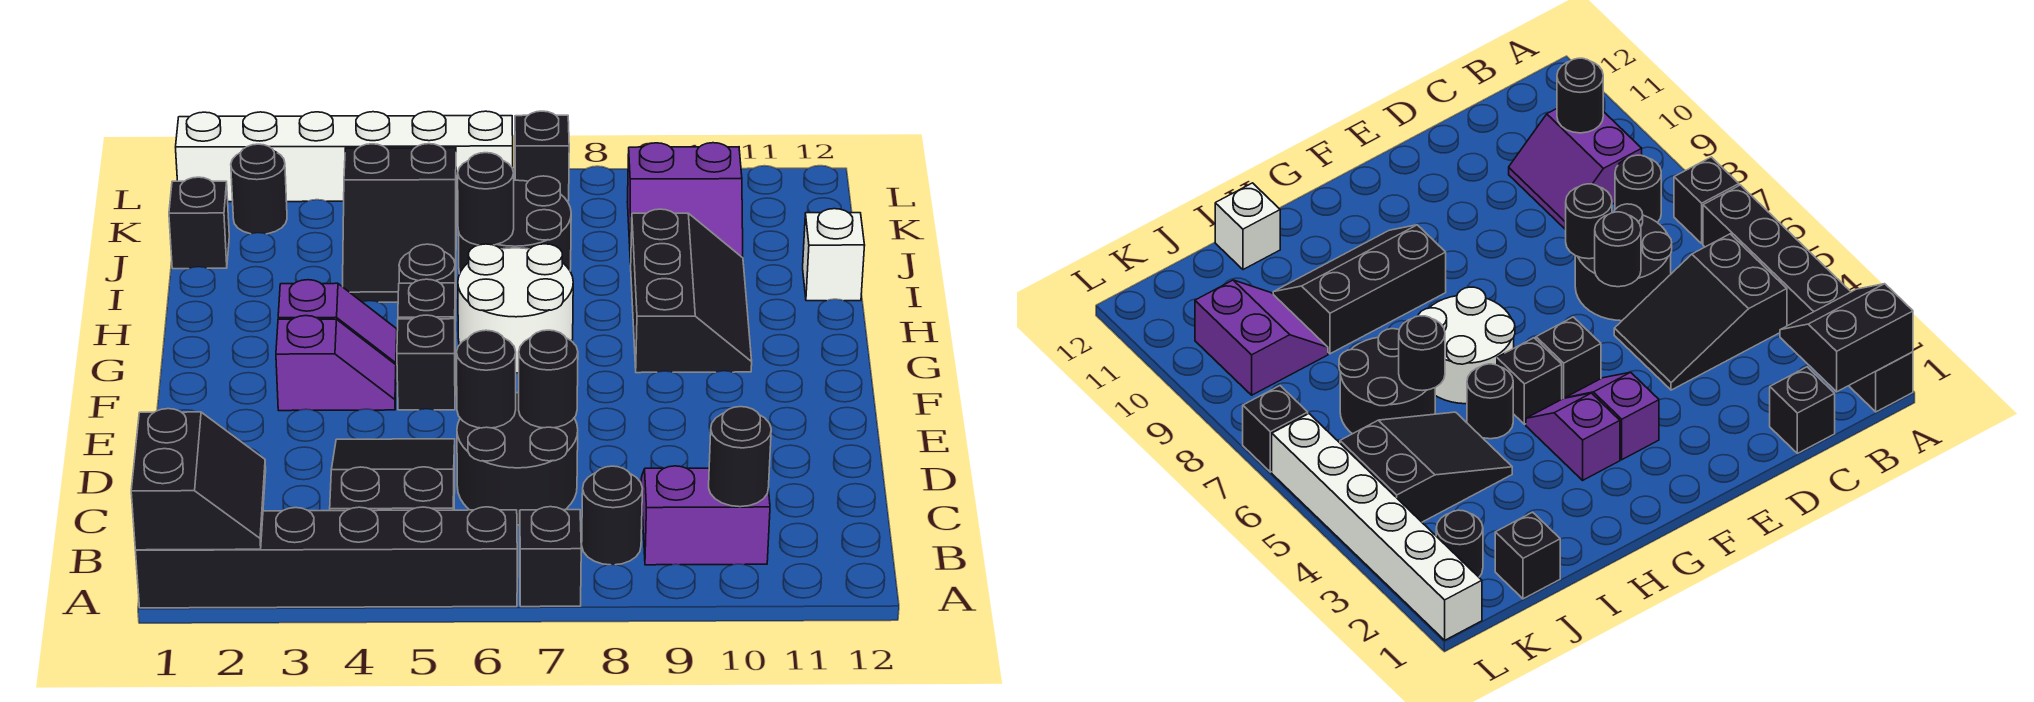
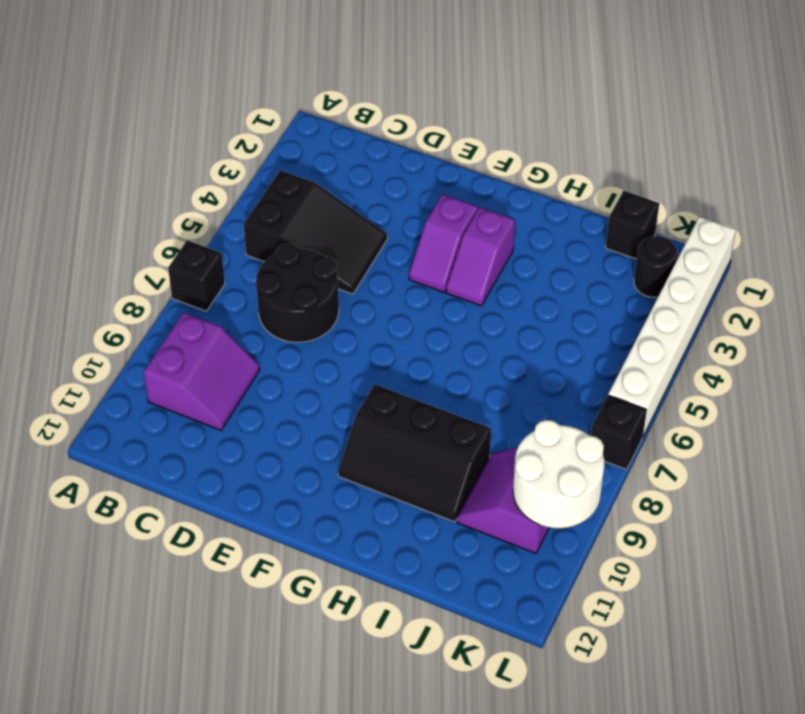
white 2x2 round brick [513,420,604,528] -> white 2x2 round brick moved to [458,244,573,373]
none -> black 1x6 brick [135,507,517,608]
none -> black 1x1 round brick [582,466,643,565]
none -> black 1x1 brick [1770,367,1835,453]

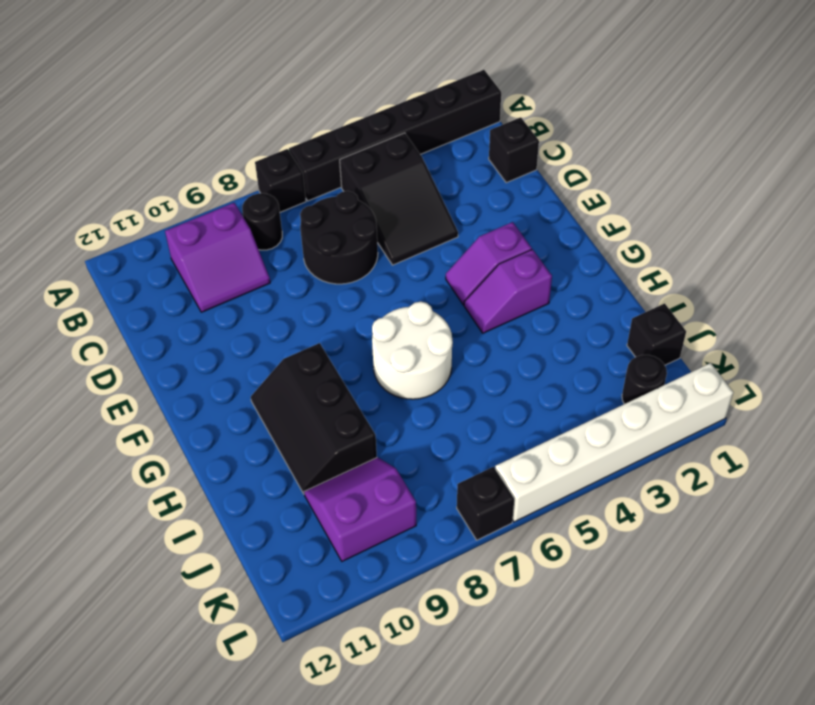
none -> black 1x1 brick [397,315,455,410]
none -> black 1x1 brick [398,279,456,347]
none -> black 1x1 round brick [399,244,456,321]

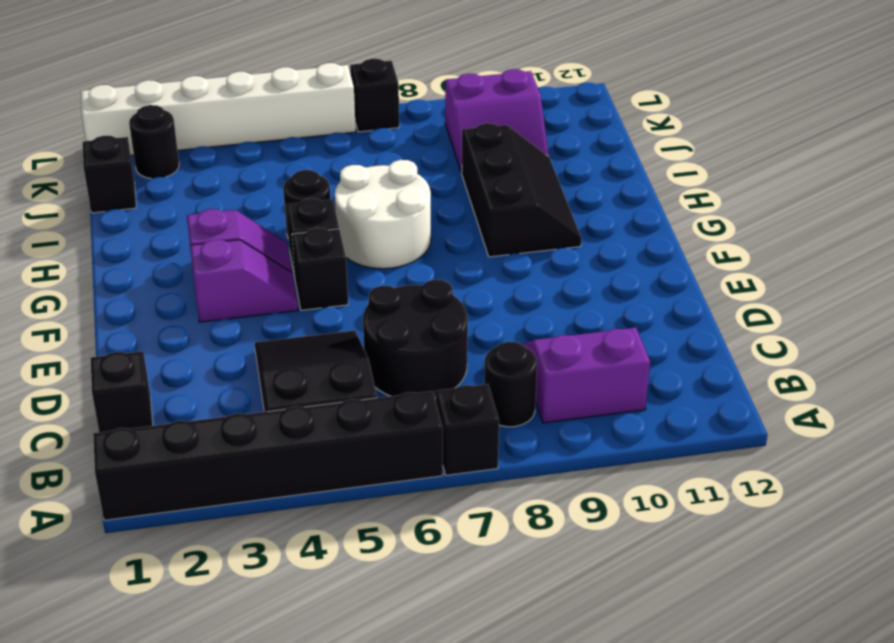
none -> black 2x3 slope [343,144,456,302]
none -> black 2x2 round brick [458,176,571,274]
none -> white 1x1 brick [803,209,865,301]

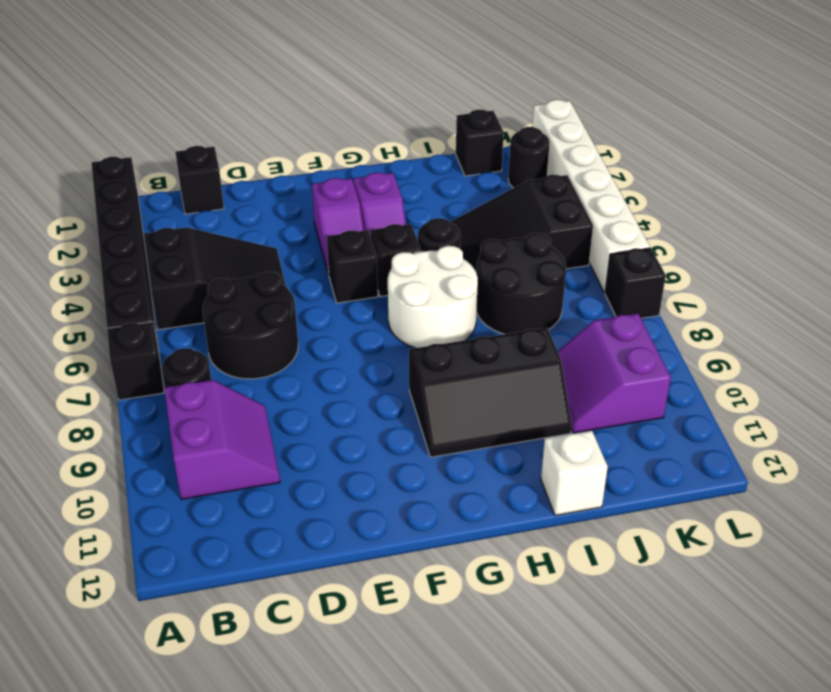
none -> black 2x2 slope [131,409,266,550]
none -> black 1x1 round brick [709,407,771,507]
none -> black 1x1 round brick [457,330,516,428]

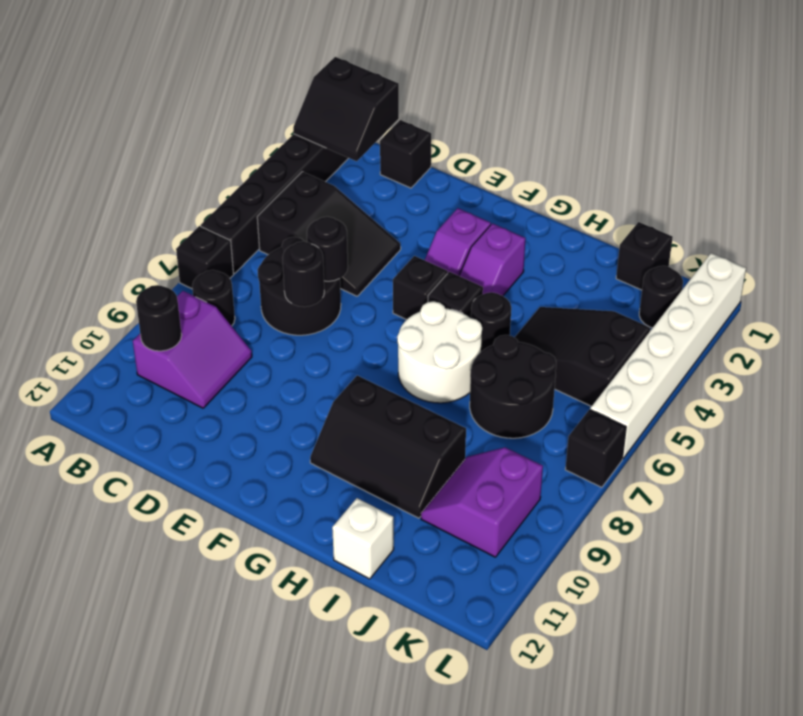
none -> black 1x1 round brick [458,153,514,245]

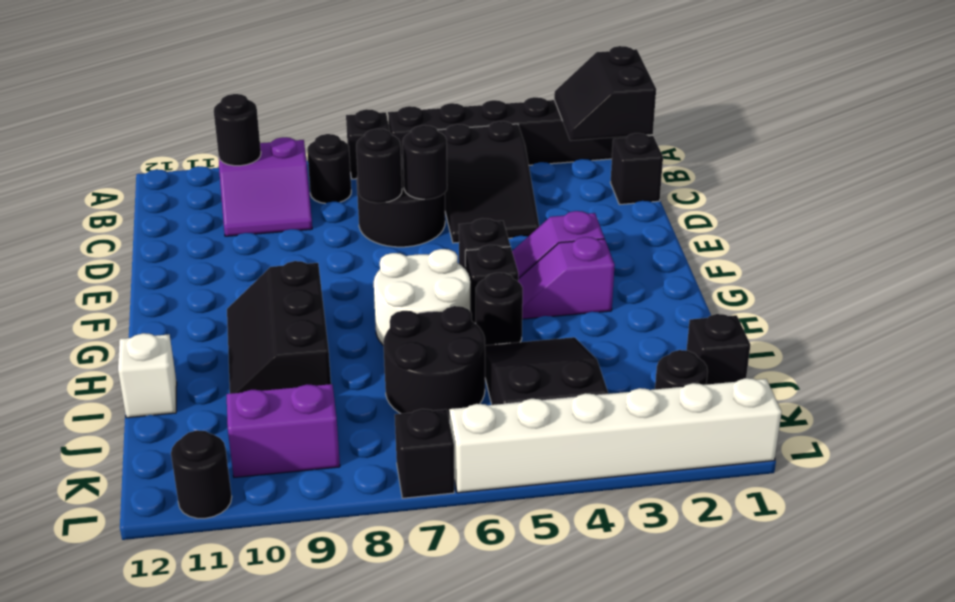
black 1x1 round brick [171,430,232,518] -> black 1x1 round brick moved to [458,153,514,245]

